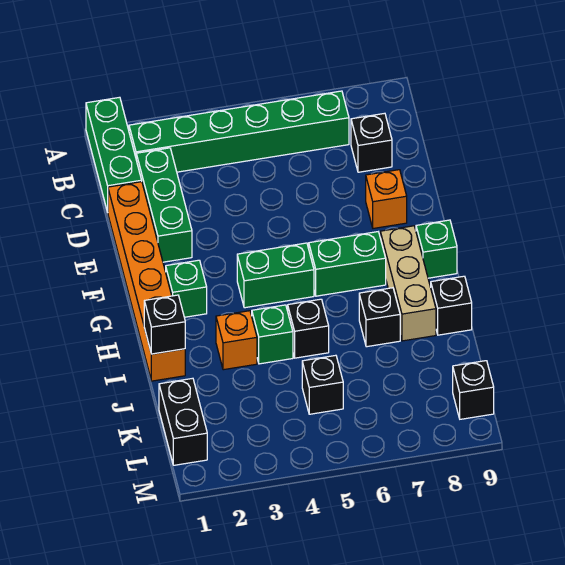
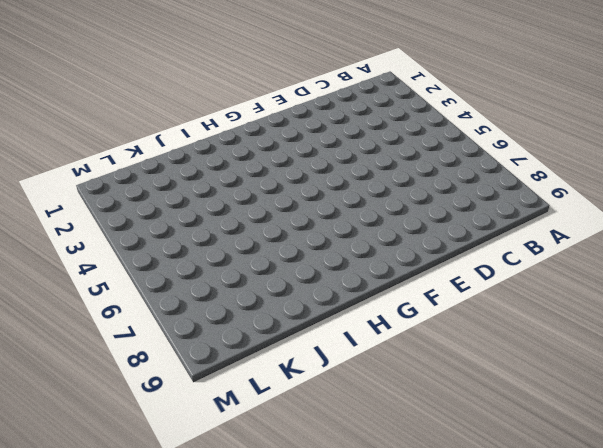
none -> green 1x3 brick [86,97,142,212]
none -> green 1x6 brick [129,91,349,172]
none -> green 1x3 brick [136,148,192,262]

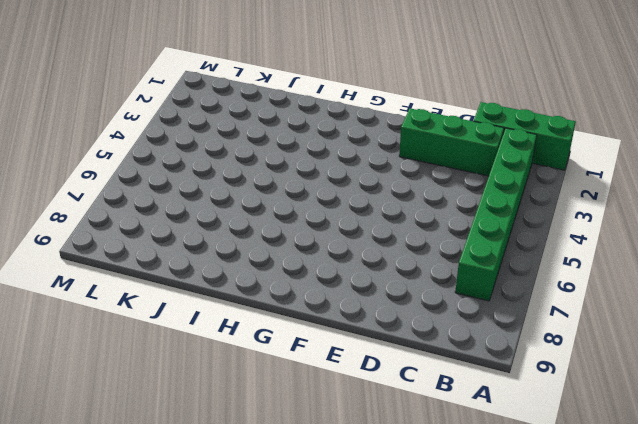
none -> black 1x1 brick [351,113,392,172]
none -> orange 1x6 brick [108,182,185,381]
none -> orange 1x1 brick [366,170,407,228]

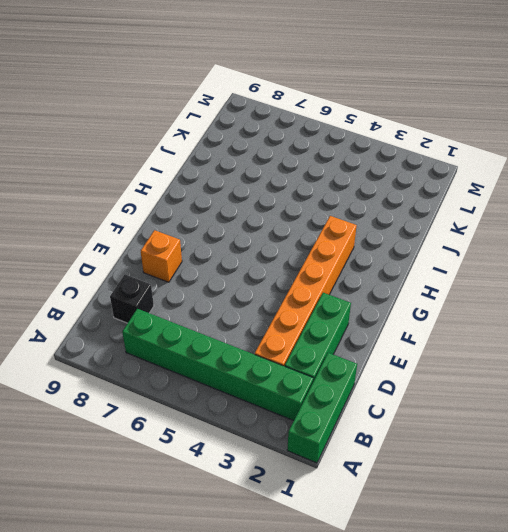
orange 1x6 brick [255,216,357,366] -> orange 1x6 brick moved to [108,182,185,381]
none -> green 1x1 brick [166,260,207,317]
none -> green 1x2 brick [237,243,314,308]
none -> green 1x2 brick [309,232,386,296]

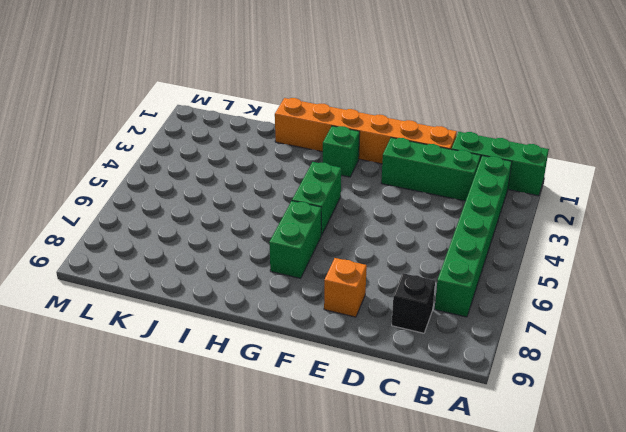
none -> tan 1x3 brick [380,226,436,341]
none -> green 1x1 brick [416,220,457,278]
none -> orange 1x1 brick [216,311,257,370]

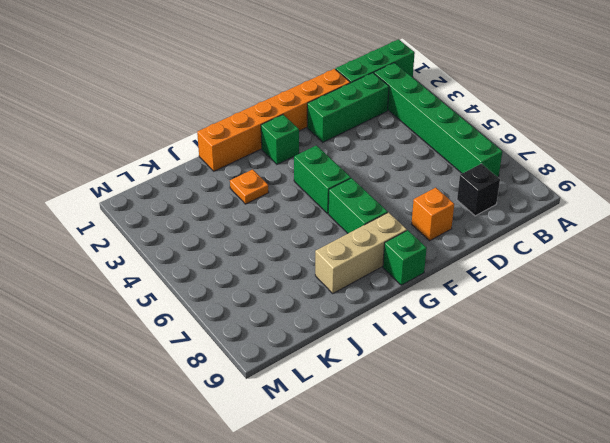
orange 1x1 plate [230,169,269,204] -> orange 1x1 brick [216,311,257,370]
none -> green 1x1 brick [252,305,293,364]
none -> black 1x1 brick [288,299,329,358]
none -> black 1x1 brick [359,288,400,347]

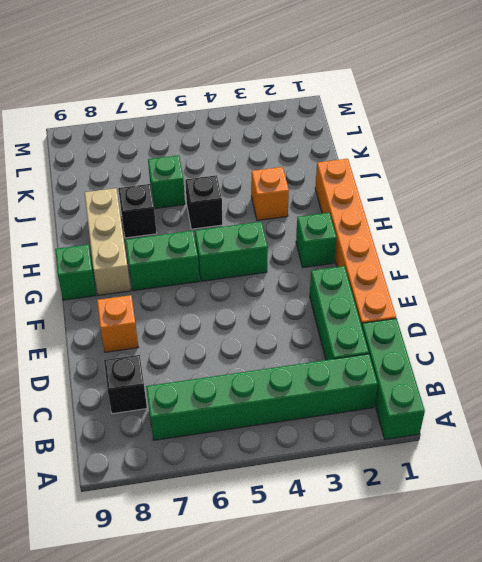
green 1x1 brick [148,155,185,209] -> green 1x1 brick moved to [252,305,293,364]
none -> black 1x1 brick [431,276,472,335]
none -> black 1x2 brick [159,378,207,465]
none -> black 1x1 brick [302,355,343,414]

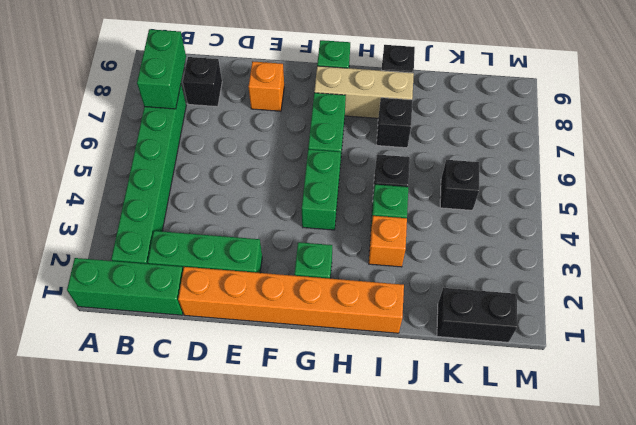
green 1x2 brick [137,29,186,109] -> none
none -> black 1x1 brick [453,361,494,419]
none -> black 1x1 brick [144,295,185,354]

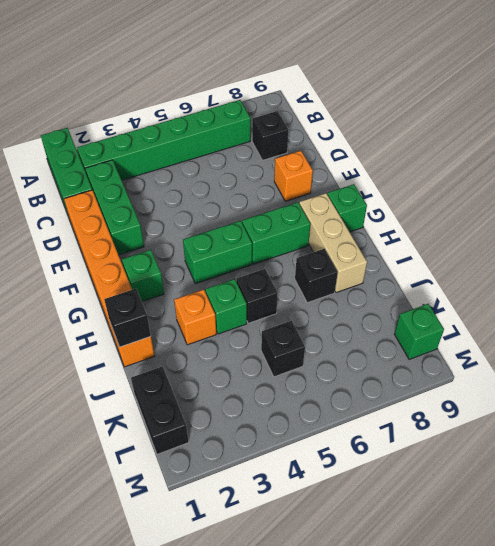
green 1x1 brick [394,304,444,360] -> black 1x1 brick [453,361,494,419]
none -> black 1x1 brick [431,276,472,335]

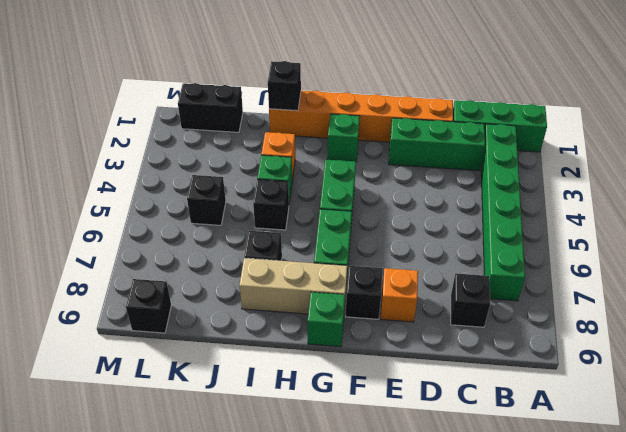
black 1x1 brick [346,266,383,319] -> black 1x1 brick moved to [431,276,472,335]

